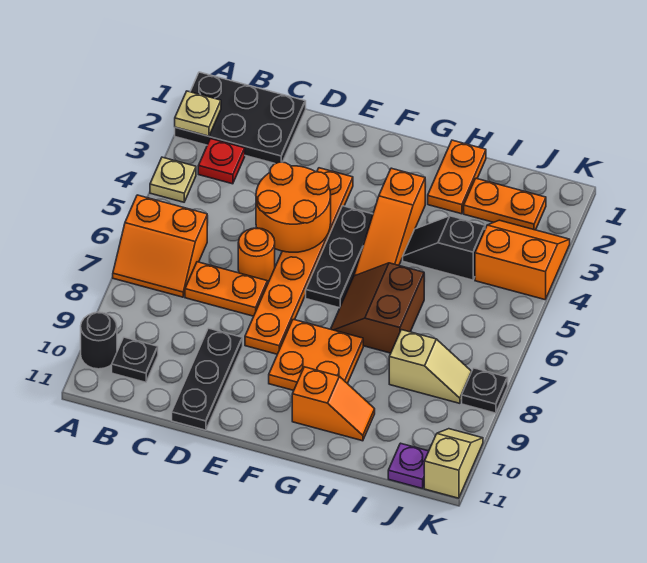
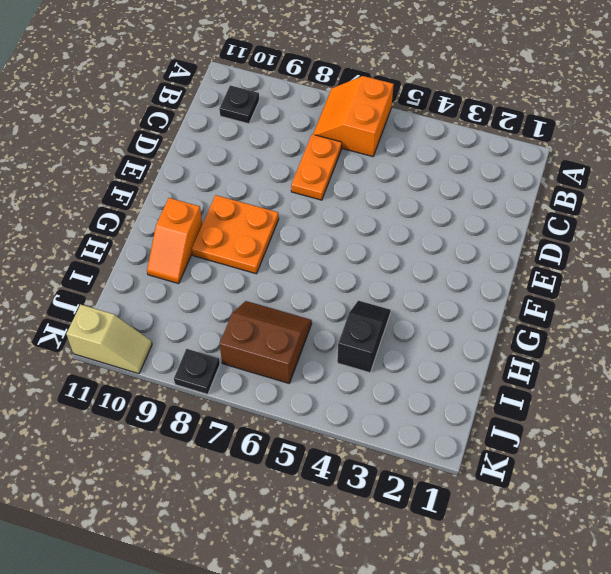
brown 2x2 slope [220,301,312,383] -> brown 2x2 slope moved to [331,263,424,353]
none -> black 2x3 plate [175,72,306,164]
none -> tan 1x1 plate [150,157,196,202]
none -> black 1x1 round brick [81,312,117,369]

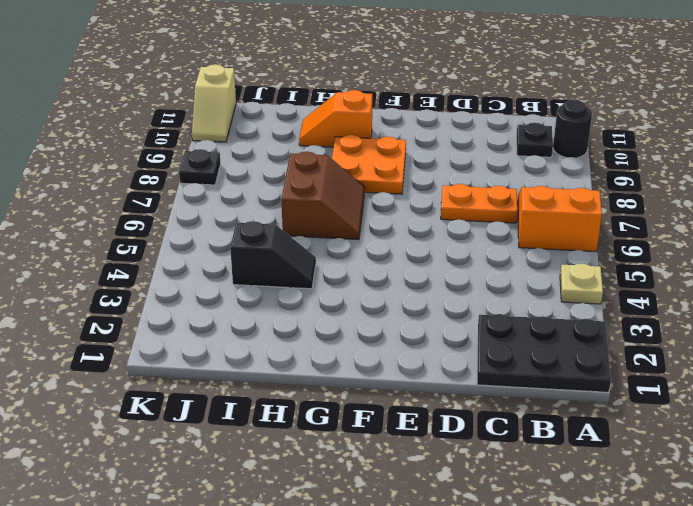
none -> red 1x1 plate [198,139,245,184]
none -> orange 1x1 round brick [238,228,275,282]
none -> black 1x3 plate [172,328,243,430]

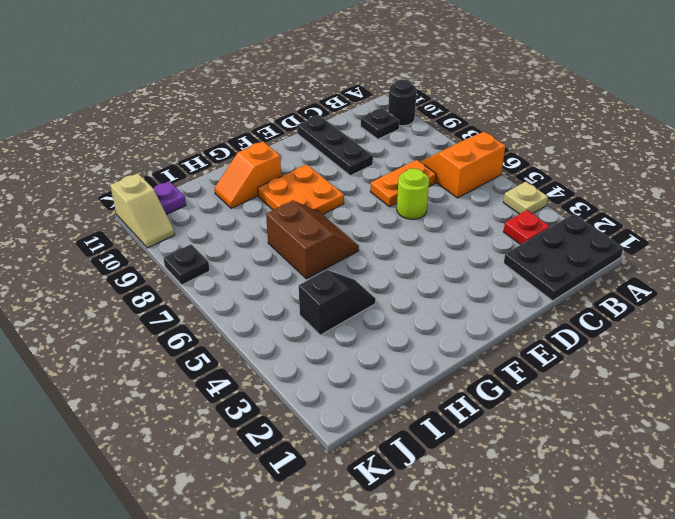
lime 1x1 round brick [397,168,429,219] -> orange 1x1 round brick [238,228,275,282]
none -> orange 1x6 plate [245,168,353,354]
none -> black 1x3 plate [306,206,373,308]
none -> orange 1x3 slope [354,168,425,276]

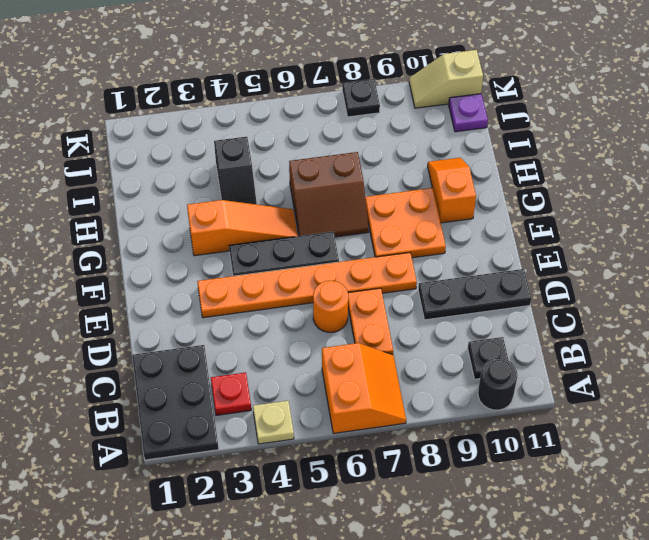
none -> orange 1x2 plate [428,140,486,214]
none -> orange 1x2 plate [464,178,546,230]
none -> tan 1x2 slope [389,330,472,403]

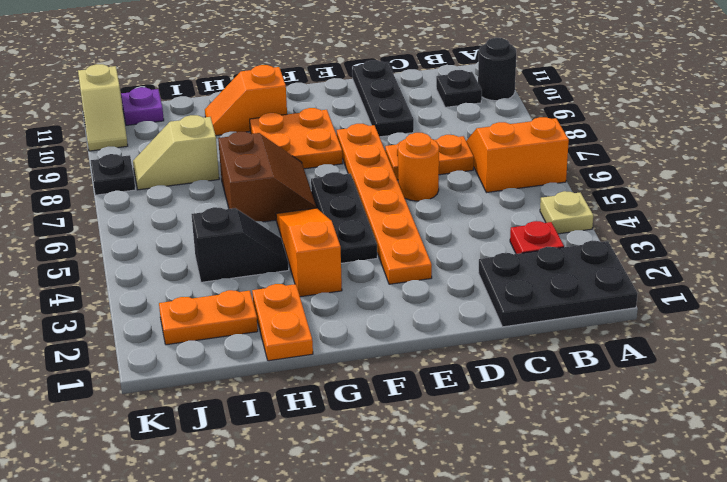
none -> orange 2x2 slope [475,220,570,300]
none -> tan 1x1 plate [175,91,221,136]
none -> orange 2x2 round brick [256,162,331,252]

